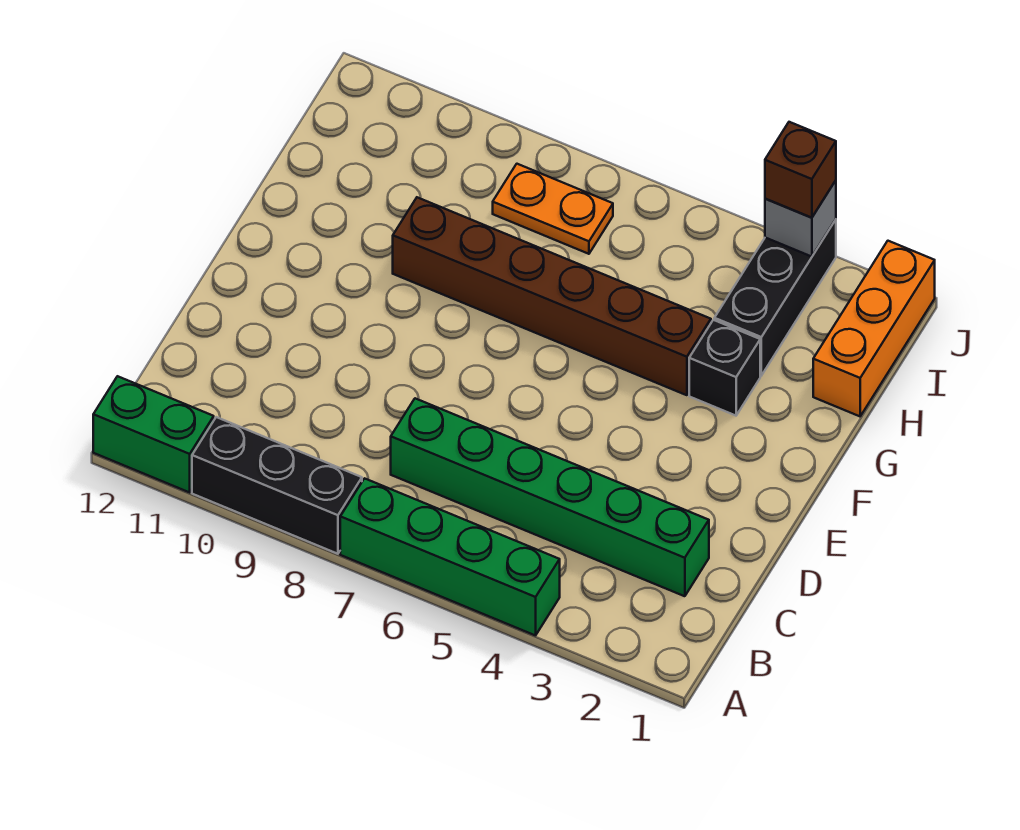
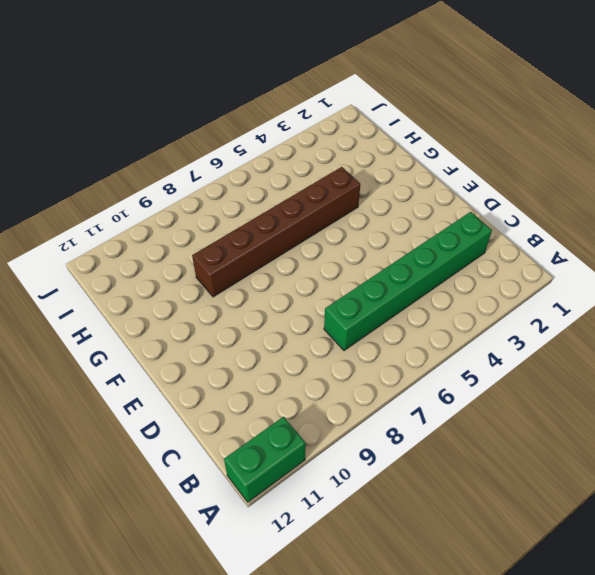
none -> green 1x4 brick [340,478,560,636]
none -> black 1x3 brick [192,417,362,554]

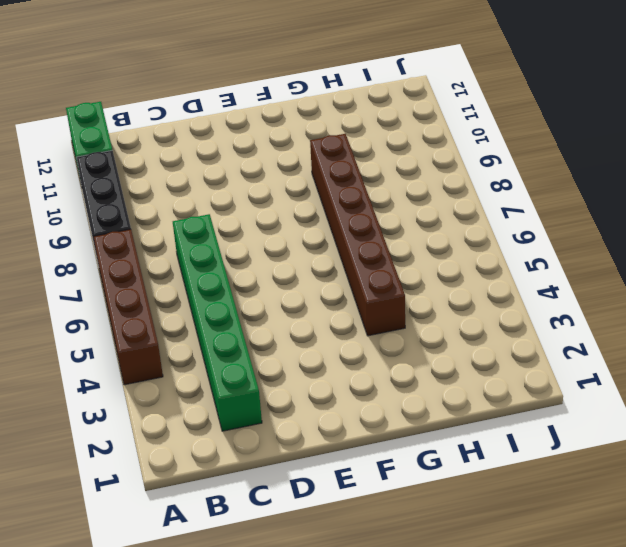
brown 1x4 brick [93,229,163,385] -> green 1x4 brick [340,478,560,636]
none -> black 1x1 brick [689,320,760,416]
none -> orange 1x3 brick [813,241,935,416]

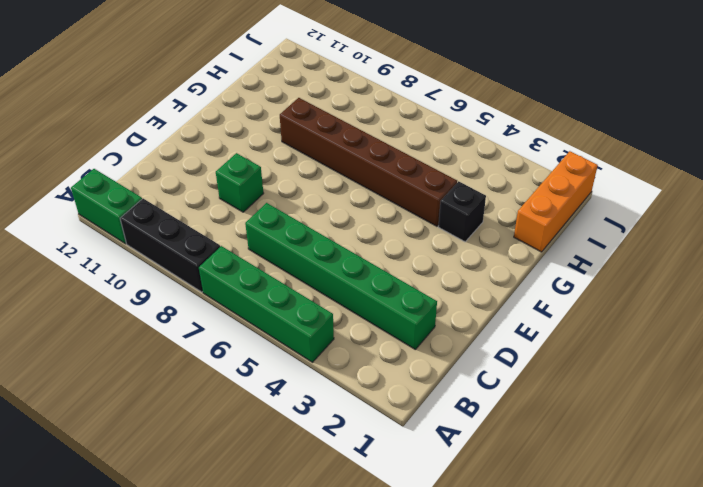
green 1x1 brick [216,153,264,212] -> none
none -> black 1x3 brick [714,220,836,376]
none -> orange 1x2 plate [493,164,613,254]

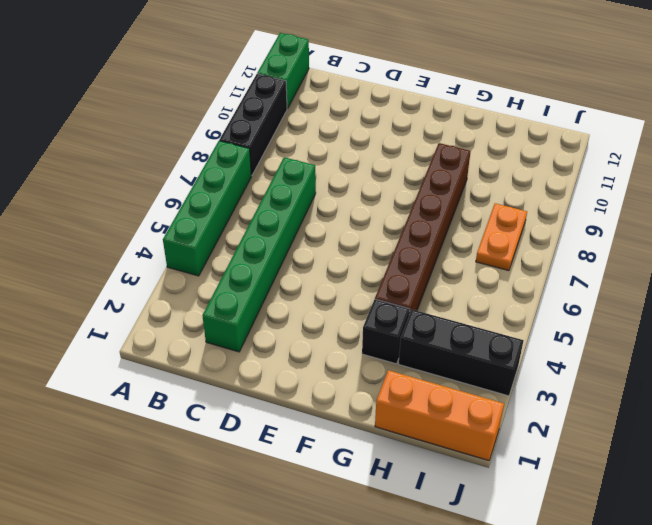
none -> grey 1x1 brick [765,181,836,257]
none -> brown 1x1 brick [765,122,836,218]

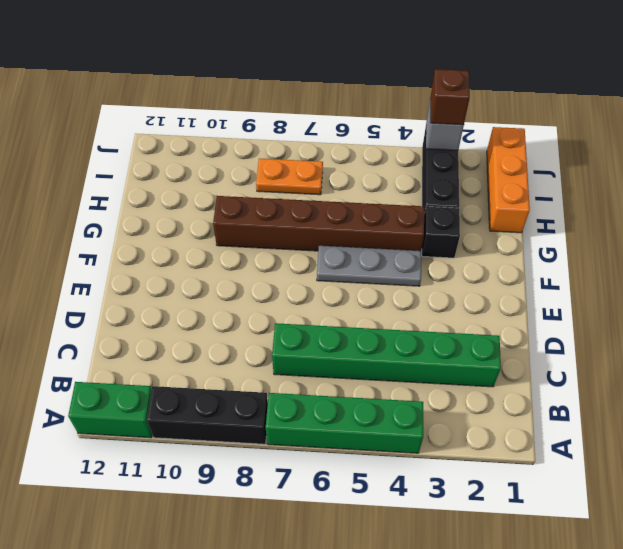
grey 1x3 plate [317,246,421,286] -> none

